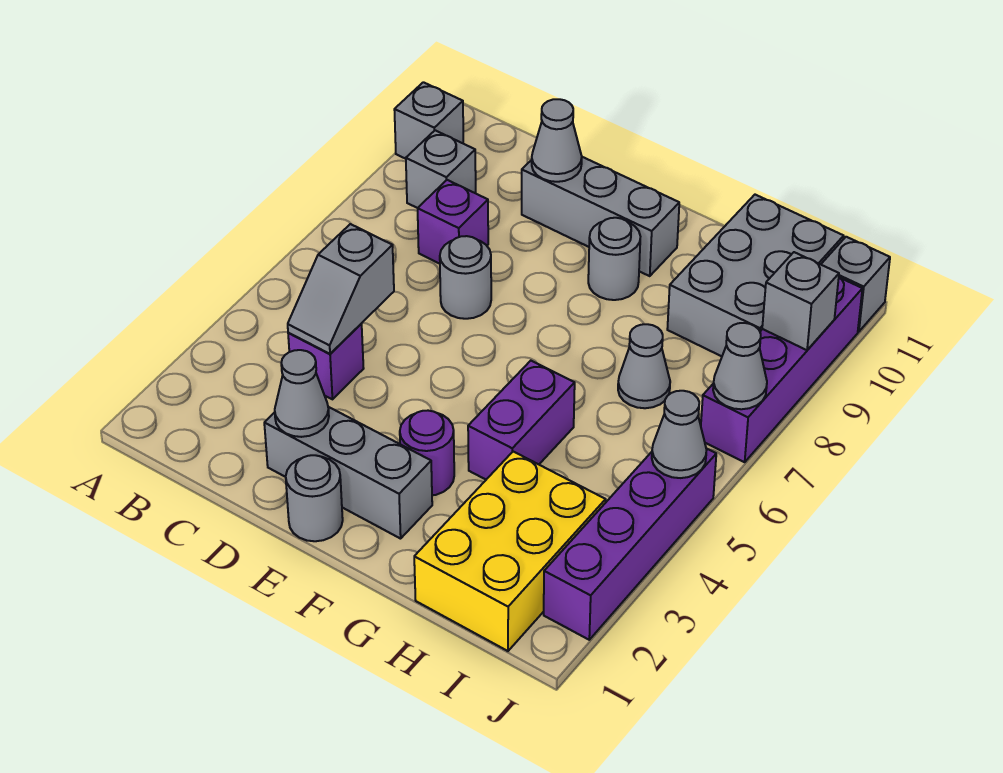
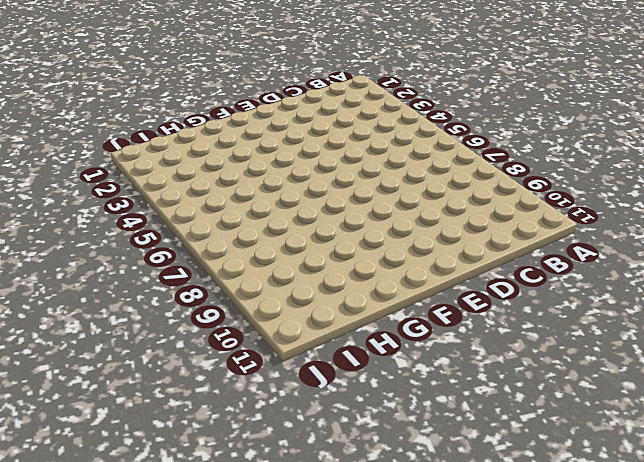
none -> grey 1x1 brick [394,82,463,159]
none -> grey 1x1 brick [406,130,476,208]
none -> purple 1x1 brick [288,324,364,399]

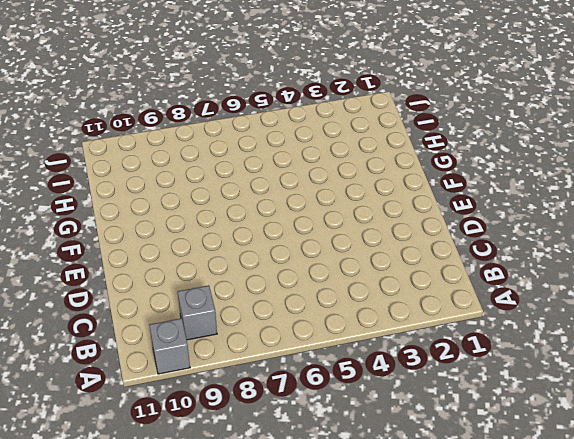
none -> purple 1x1 brick [288,324,364,399]
none -> purple 1x1 brick [418,180,488,264]
none -> grey 1x3 brick [264,407,432,539]

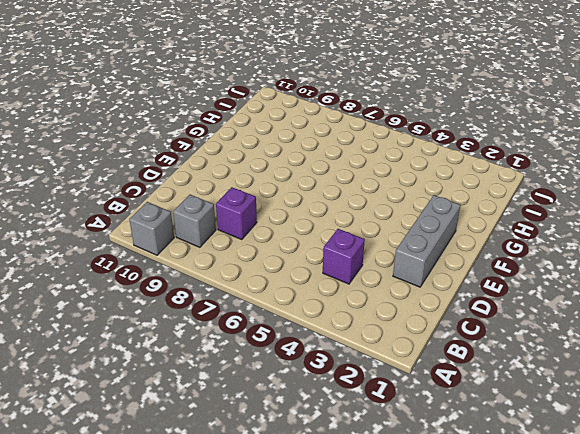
none -> grey 1x1 round brick [440,236,491,319]
none -> grey 1x3 brick [522,157,679,276]
none -> grey 1x1 round brick [286,455,343,541]

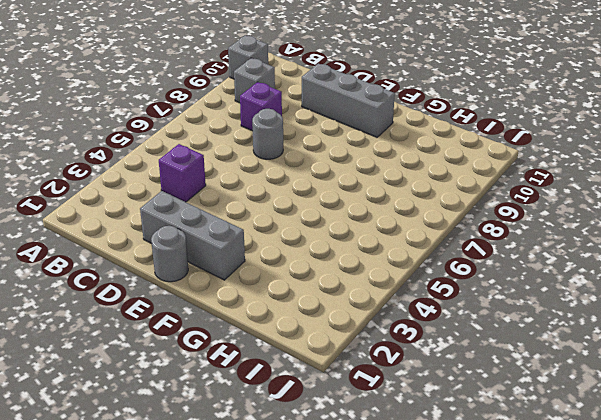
none -> purple 1x1 round brick [400,411,454,495]
none -> grey 1x1 round brick [588,218,640,300]
none -> purple 1x2 brick [468,361,575,479]

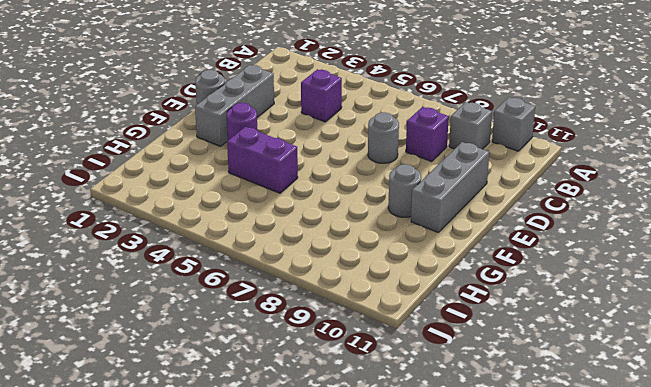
none -> yellow 2x3 brick [414,452,606,651]
none -> grey 1x1 cone [618,324,670,408]
none -> grey 2x3 brick [667,195,844,356]

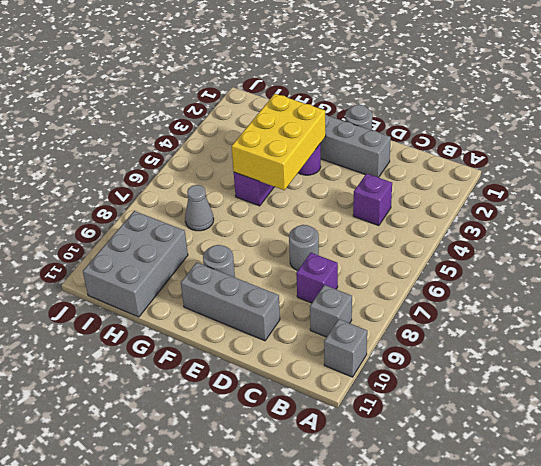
yellow 2x3 brick [232,94,326,190] -> yellow 2x3 brick moved to [414,452,606,651]
none -> purple 1x4 brick [544,449,716,640]
none -> purple 1x4 brick [701,277,862,462]
none -> grey 1x1 brick [821,237,890,332]

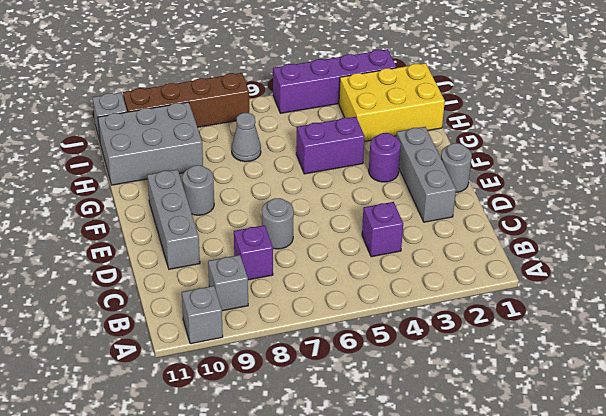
brown 1x4 brick [123,73,249,127] -> purple 1x4 brick [701,277,862,462]
none -> grey 1x2 slope [288,224,394,354]
none -> grey 1x1 cone [275,350,329,437]
none -> grey 1x1 cone [532,99,582,182]

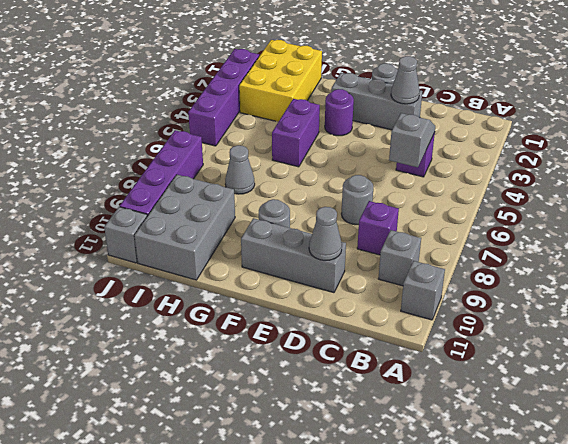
none -> grey 1x1 cone [652,391,706,478]
none -> grey 1x1 cone [713,323,767,409]
none -> grey 1x1 brick [762,252,839,350]

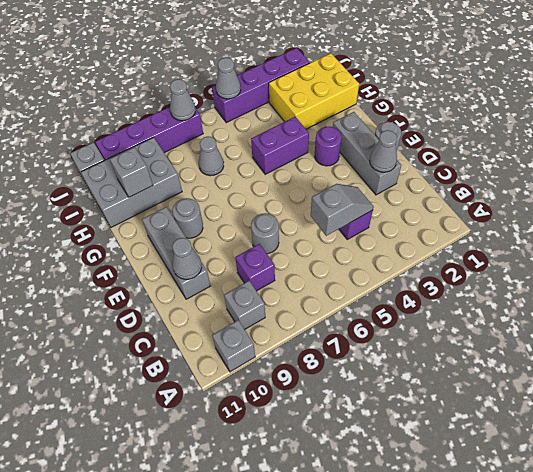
grey 1x1 brick [110,147,153,197] -> grey 1x1 brick moved to [762,252,839,350]

